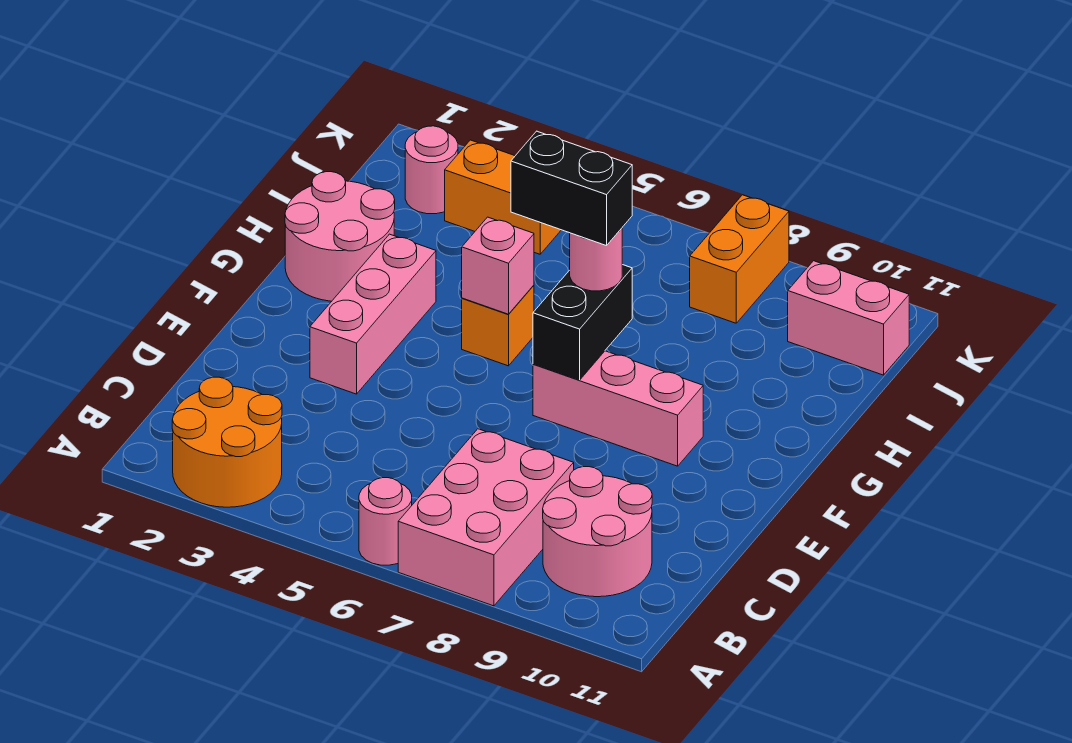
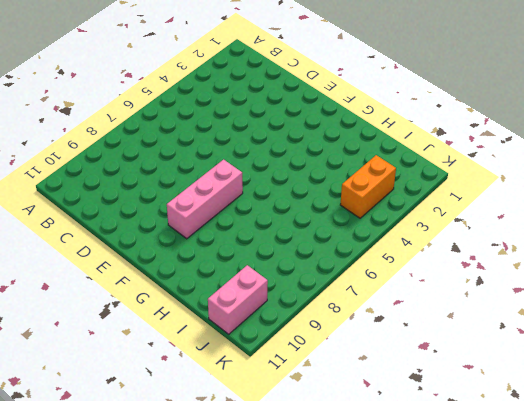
none -> orange 2x2 round brick [172,377,282,507]
none -> pink 1x1 round brick [359,478,412,565]
none -> pink 2x3 brick [398,429,574,606]

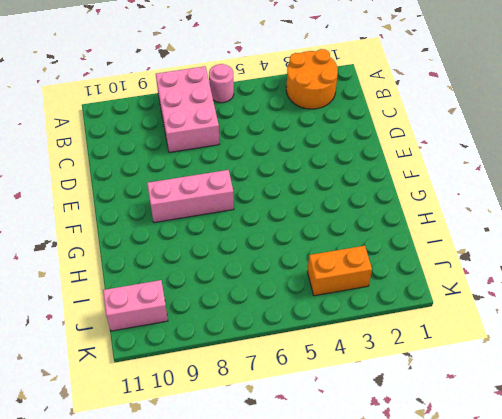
none -> pink 2x2 round brick [543,467,652,597]
none -> pink 1x3 brick [310,234,436,394]
none -> pink 2x2 round brick [285,172,395,301]

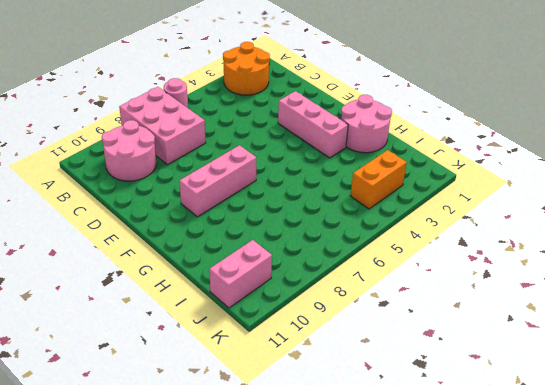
none -> orange 1x1 brick [462,285,534,366]
none -> pink 1x1 round brick [405,126,458,214]
none -> orange 1x2 brick [690,195,789,323]

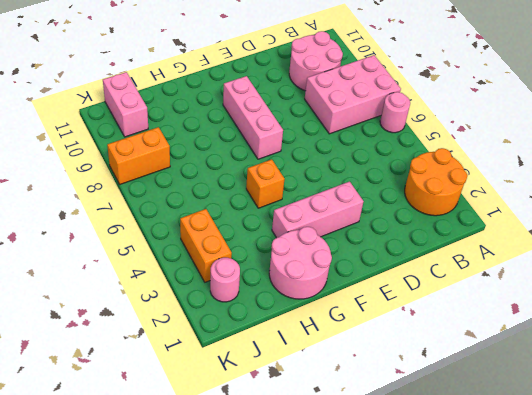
none -> black 1x2 brick [533,265,632,380]
none -> pink 1x1 brick [462,217,534,314]
none -> pink 1x1 round brick [570,228,622,291]

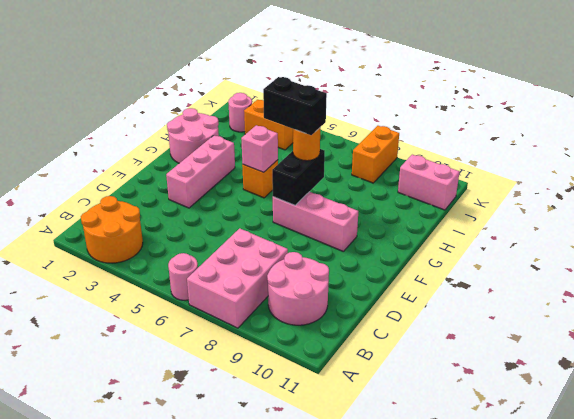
orange 1x1 round brick [293,128,320,161] -> pink 1x1 round brick [570,228,622,291]

